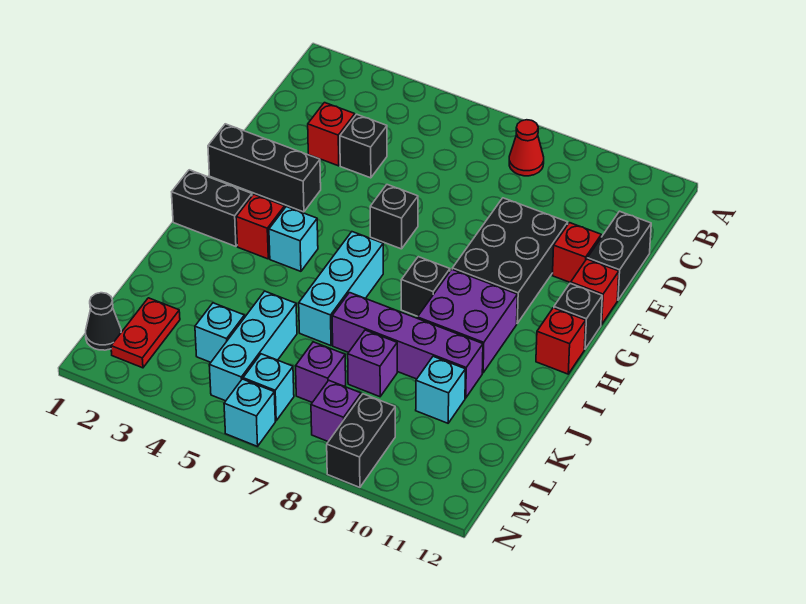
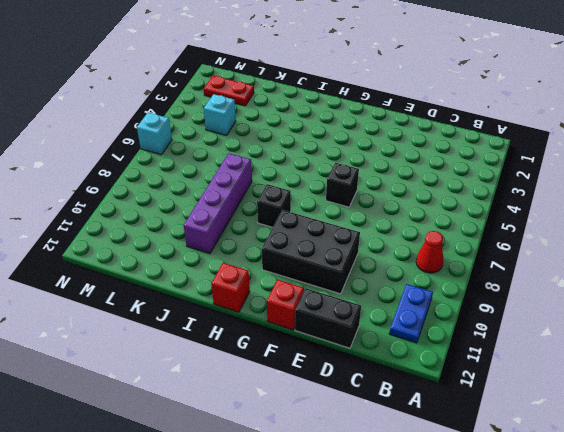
blue 1x2 plate [389,284,433,343] -> none
none -> red 1x1 brick [308,103,355,166]
none -> black 1x1 brick [340,114,387,178]
none -> red 1x1 brick [552,223,601,283]

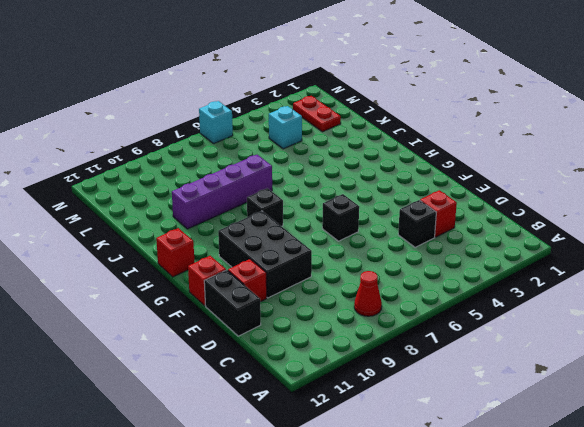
none -> black 1x3 brick [208,124,321,212]
none -> black 1x1 brick [554,283,602,349]
none -> black 1x2 brick [172,170,252,246]

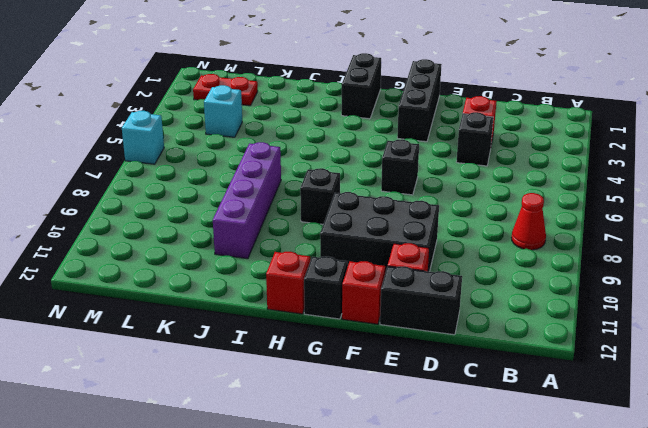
none -> red 1x1 brick [236,194,285,259]
none -> cyan 1x1 brick [269,207,318,271]
none -> cyan 1x3 brick [299,232,383,346]

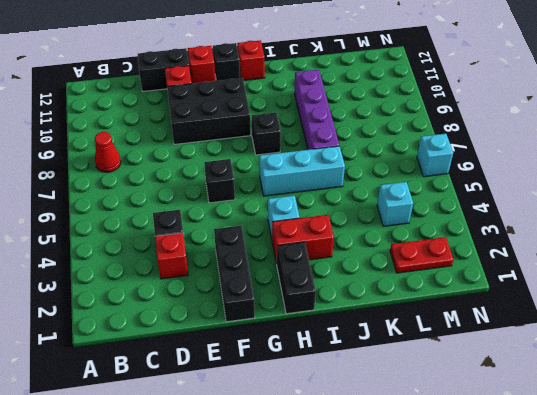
red 1x2 brick [272,215,334,264] -> red 1x1 brick [236,194,285,259]
none -> purple 2x2 brick [417,269,517,373]
none -> cyan 1x3 brick [209,291,297,401]
none -> purple 1x1 brick [348,330,397,397]

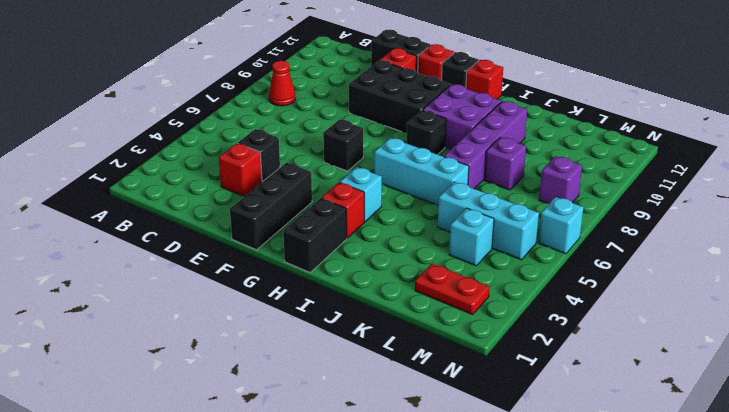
none -> cyan 1x1 brick [416,356,465,423]
none -> purple 1x1 brick [296,342,346,402]
none -> black 1x1 cone [85,293,121,350]

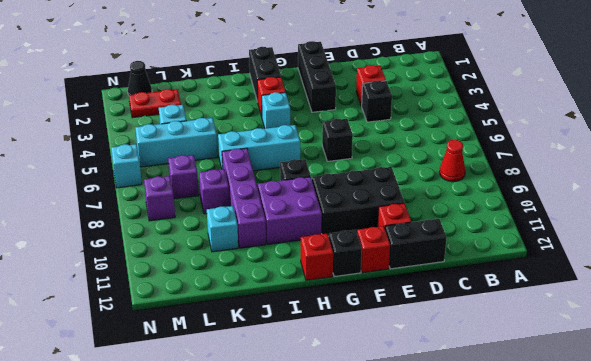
none -> cyan 1x1 brick [243,354,294,421]
none -> black 1x2 brick [327,394,395,487]

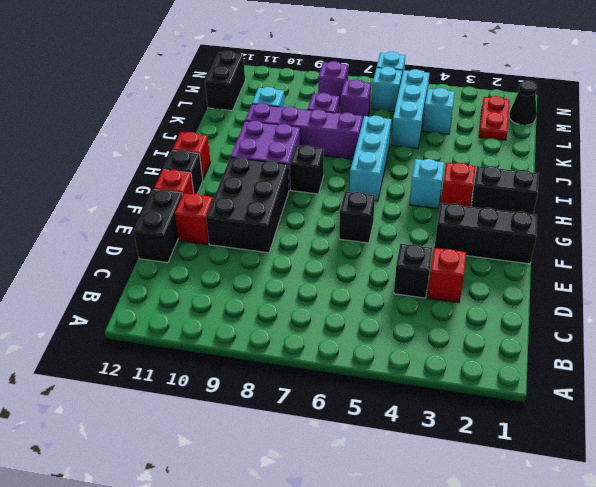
black 1x2 brick [205,51,245,111] -> black 1x2 brick moved to [327,394,395,487]
none -> red 1x1 cone [509,120,544,176]

